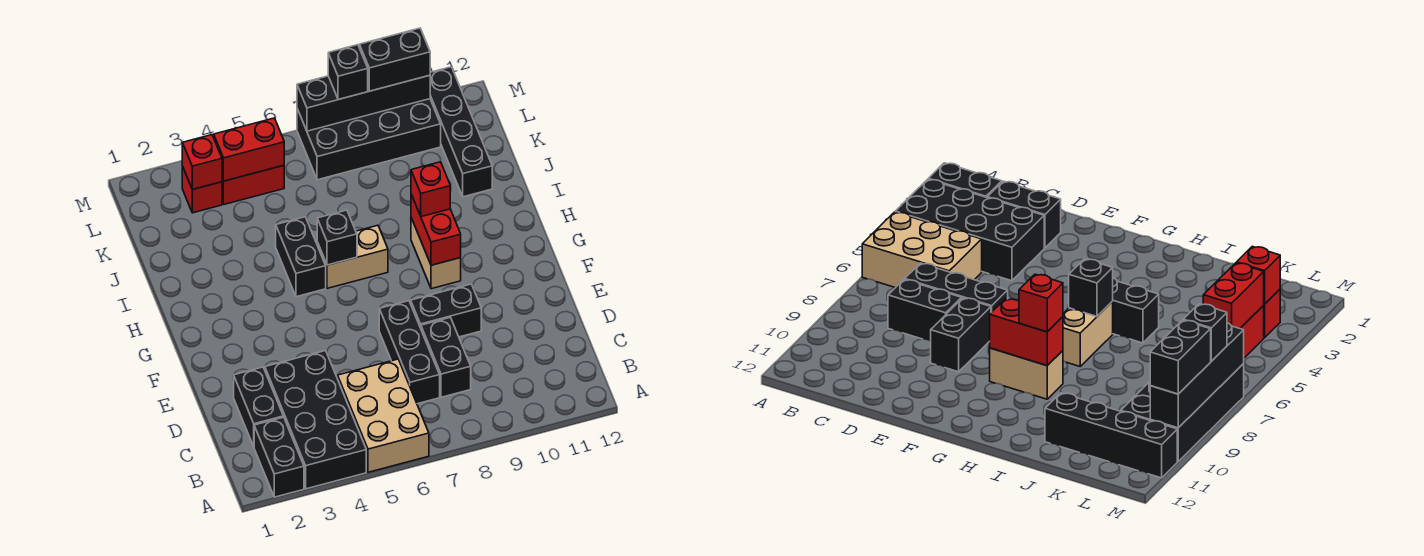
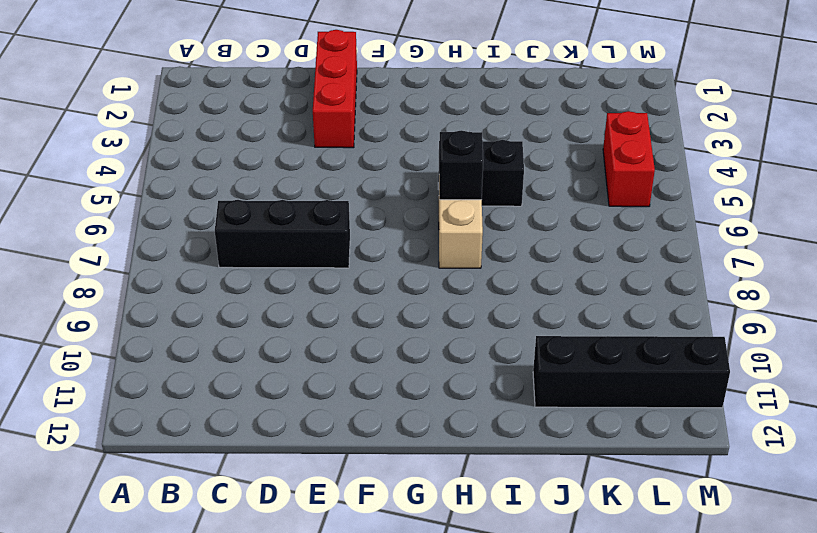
red 1x3 brick [313,30,357,148] -> none
none -> black 1x2 brick [254,417,304,497]
none -> black 2x4 brick [265,351,366,489]
none -> tan 2x3 brick [337,359,429,472]

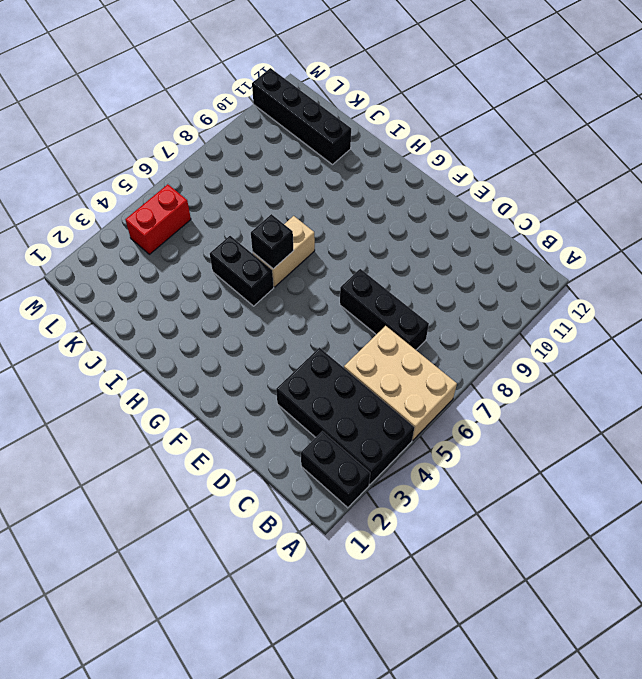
none -> black 1x2 brick [233,367,283,446]
none -> black 1x2 brick [421,317,471,397]
none -> black 1x2 brick [410,284,481,337]

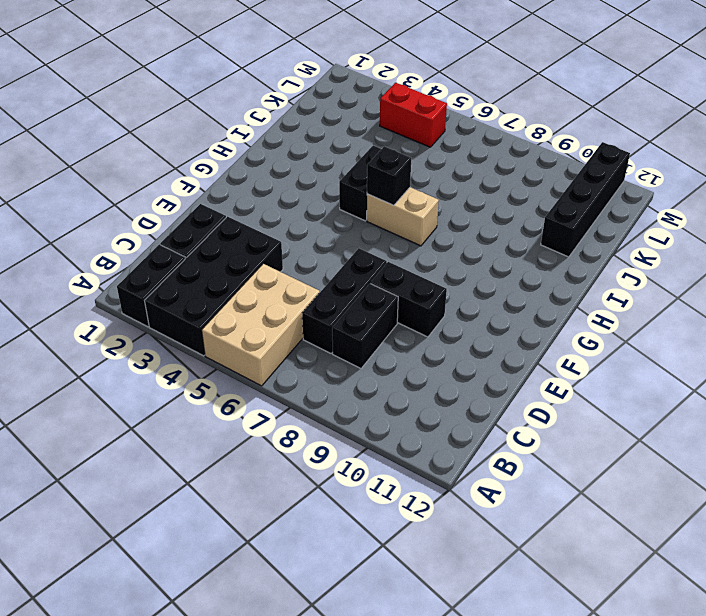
none -> tan 1x2 brick [411,218,461,289]
none -> red 1x1 brick [182,166,222,213]
none -> black 2x4 brick [297,99,441,180]

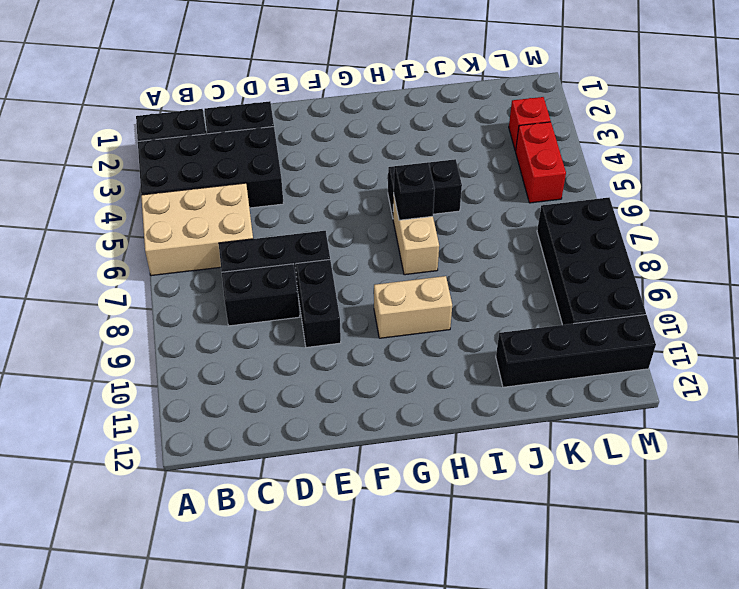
none -> red 1x2 brick [411,194,461,265]
none -> red 1x1 brick [182,135,222,189]
none -> red 1x2 brick [214,118,284,181]

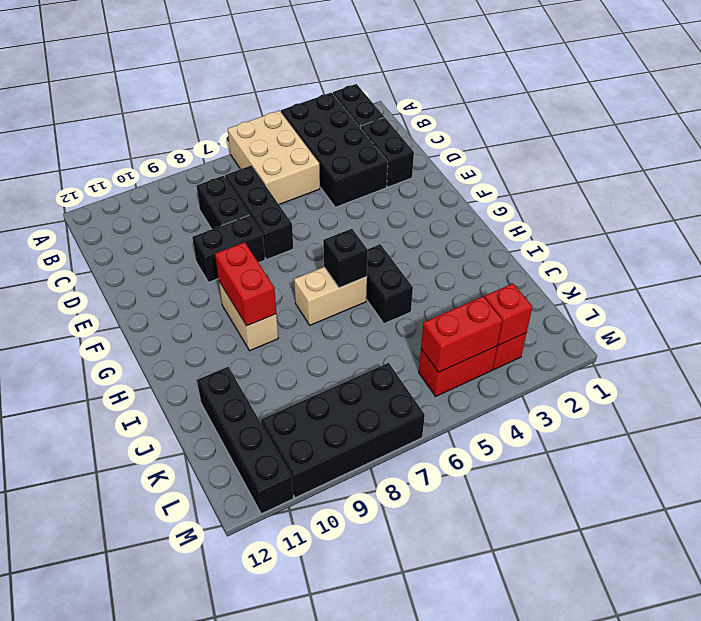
none -> black 1x4 brick [297,75,430,131]
none -> red 1x1 brick [411,162,450,217]
none -> black 1x1 brick [328,45,368,100]

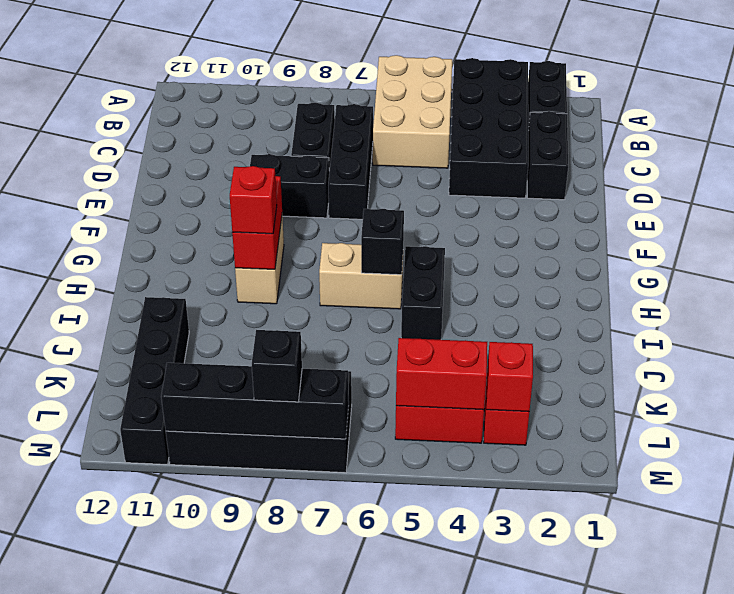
none -> black 1x2 brick [359,28,430,91]

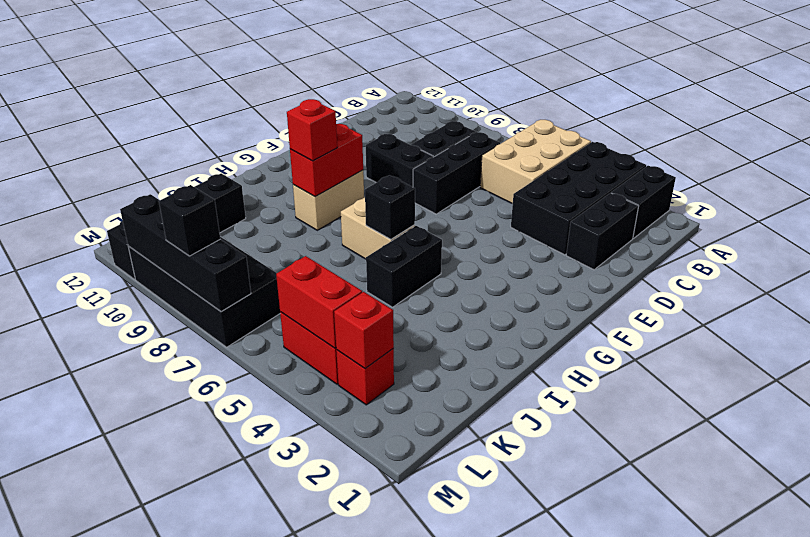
none -> black 1x2 brick [359,28,430,91]

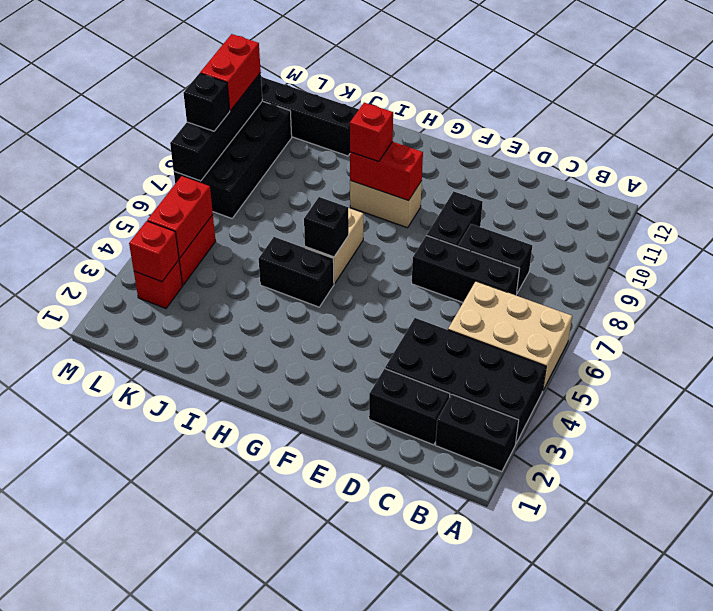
red 1x2 brick [200,34,261,111] -> black 1x2 brick [359,28,430,91]

